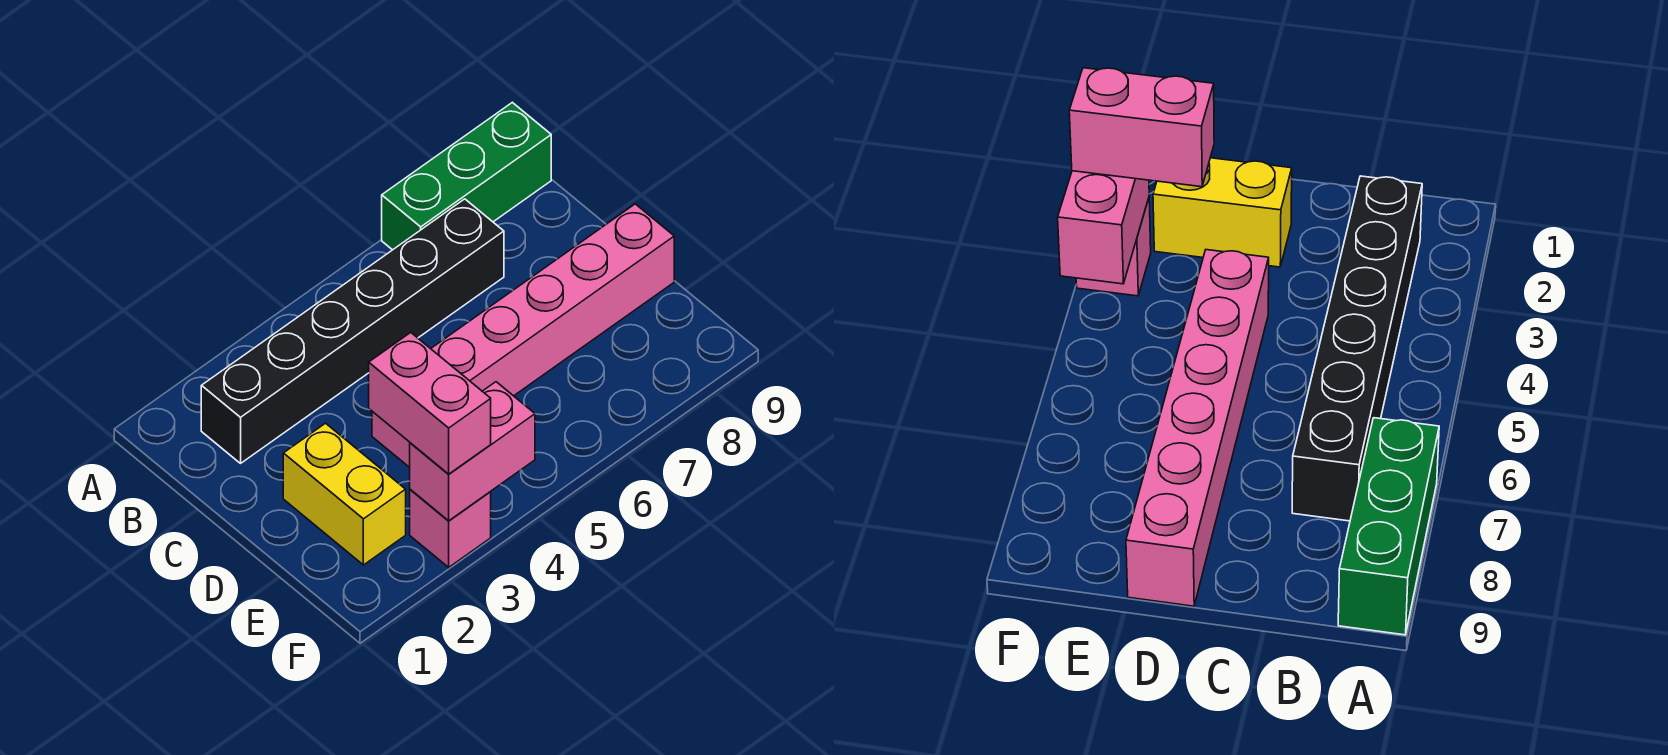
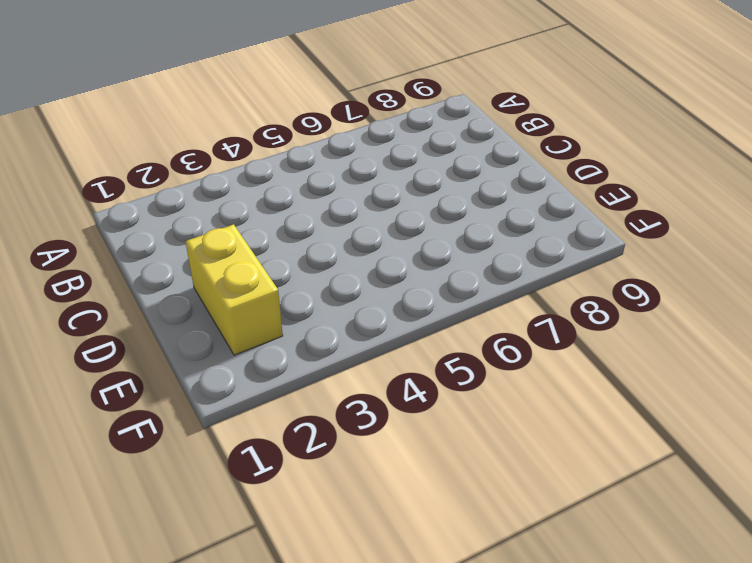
none -> green 1x3 brick [382,102,551,250]
none -> black 1x6 brick [201,199,504,463]

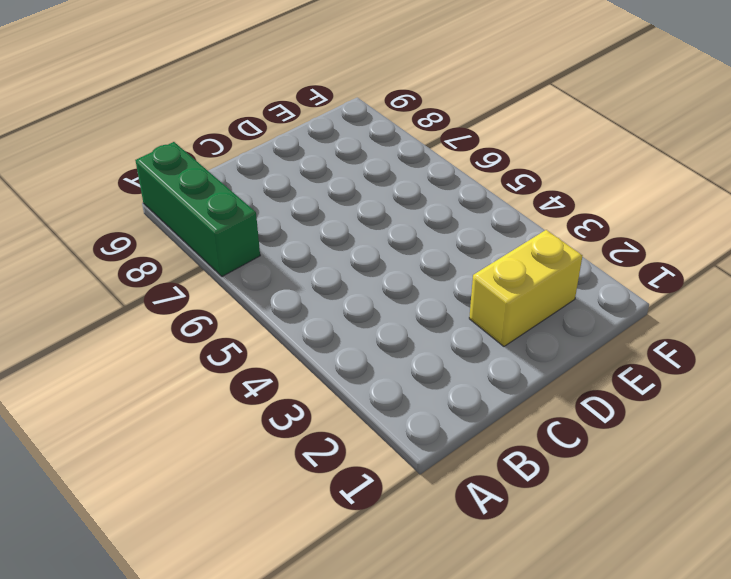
none -> black 1x6 brick [201,199,504,463]
none -> pink 1x6 brick [372,204,674,467]

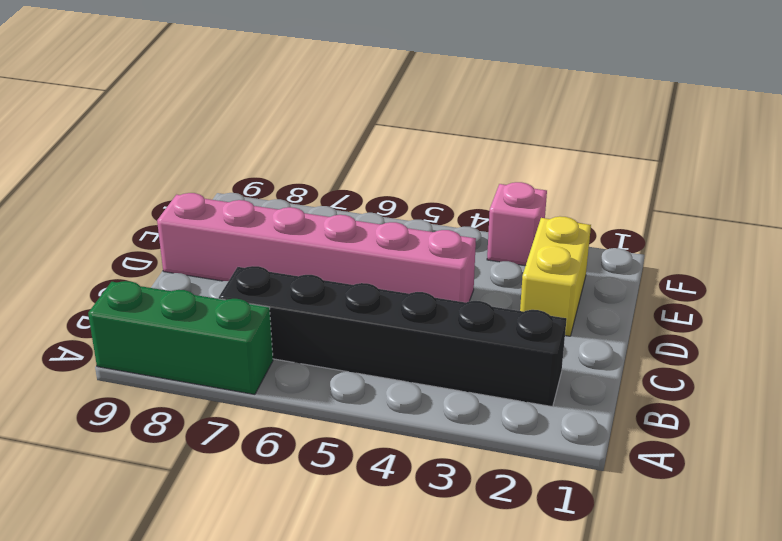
none -> pink 1x2 brick [410,382,535,521]
none -> pink 1x2 brick [369,333,491,474]

